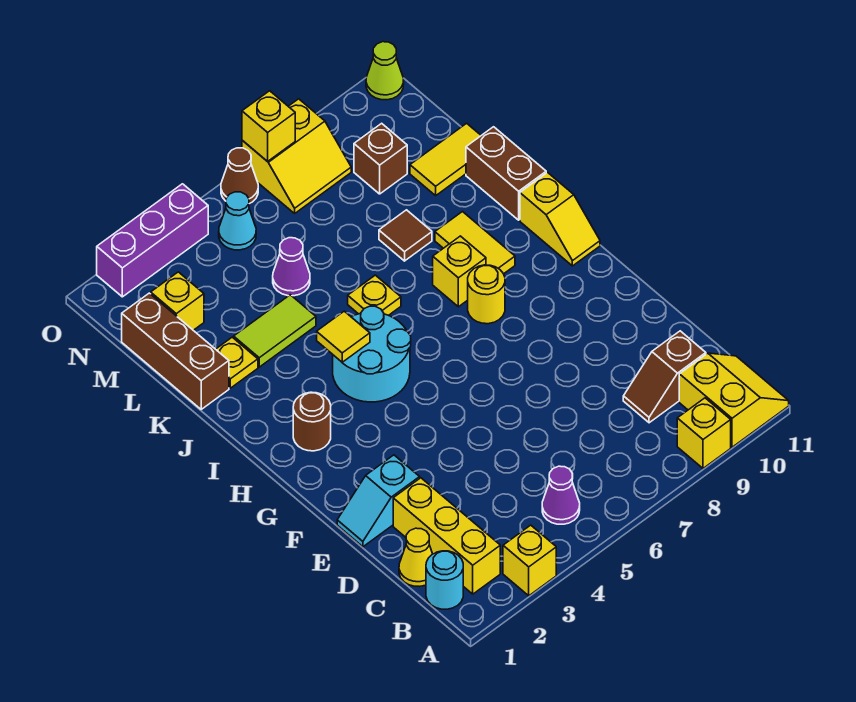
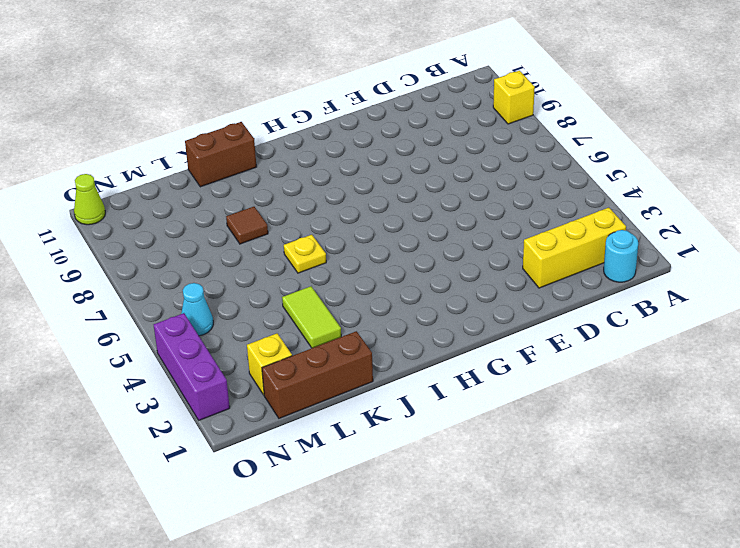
none -> yellow 1x1 brick [503,525,556,596]
none -> yellow 2x2 slope [679,353,789,447]
none -> purple 1x1 cone [542,466,580,524]
none -> yellow 1x1 cone [399,528,432,586]

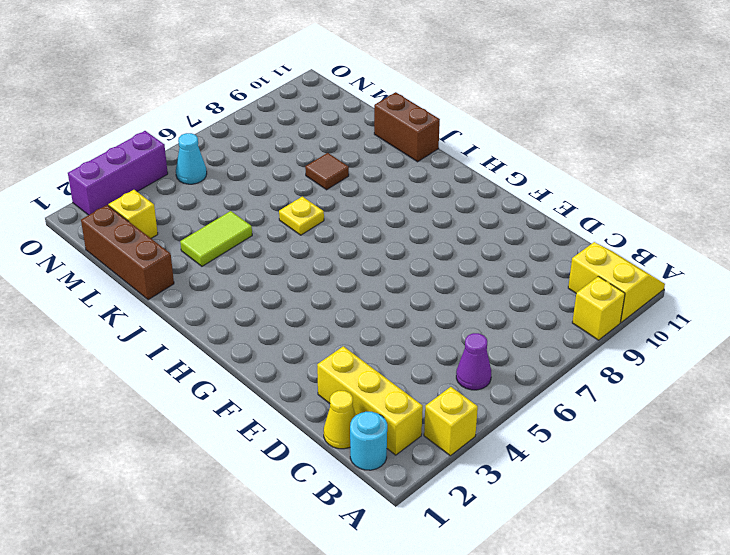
none -> brown 1x2 slope [623,331,706,423]
none -> cyan 1x2 slope [337,455,420,547]
none -> brown 1x1 round brick [293,392,331,451]
none -> cyan 2x2 round brick [333,306,411,402]

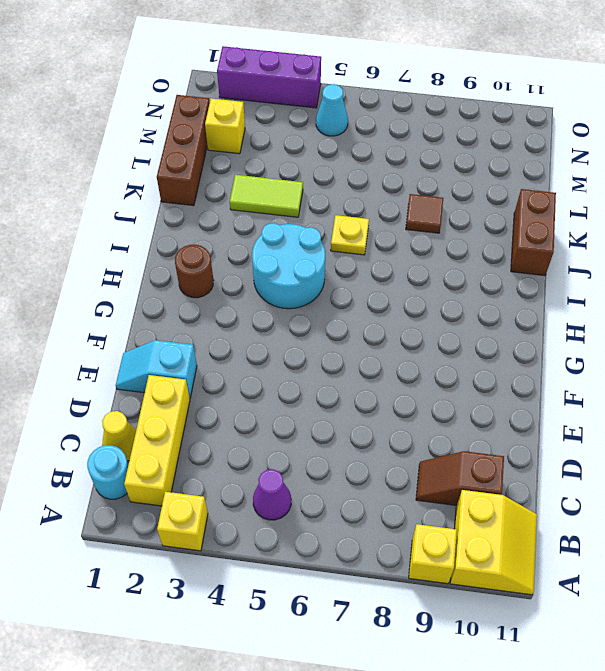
none -> yellow 1x1 round brick [468,265,505,324]
none -> yellow 1x2 slope [520,173,600,266]
none -> yellow 1x1 brick [433,236,486,307]
none -> yellow 1x2 tile [435,212,515,274]

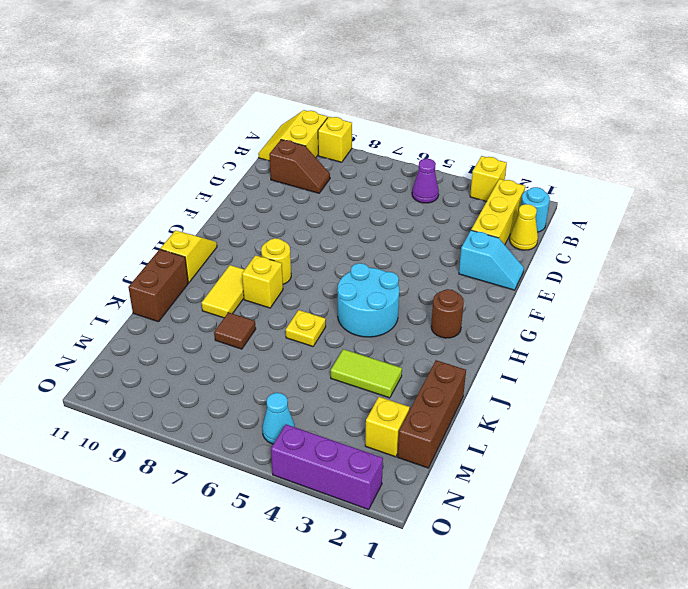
none -> yellow 1x1 plate [216,337,258,388]
none -> purple 1x1 cone [273,238,310,296]
none -> yellow 1x2 tile [410,123,481,196]
none -> brown 1x1 brick [354,123,407,194]

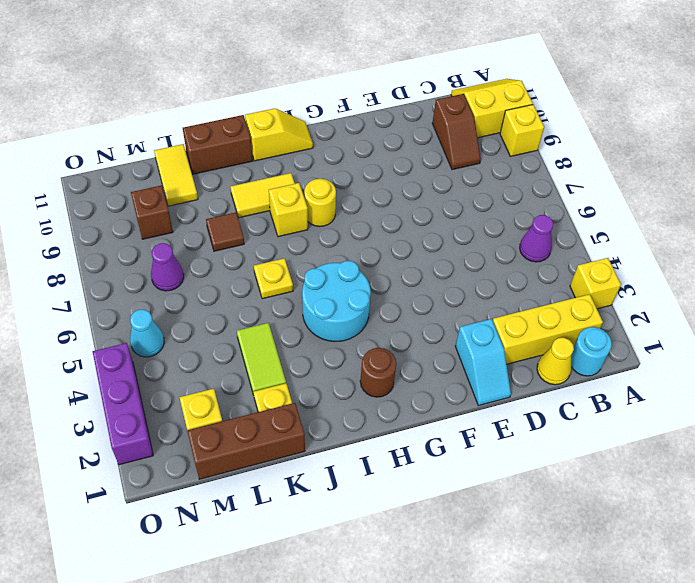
purple 1x1 cone [151,243,184,291] -> purple 1x1 cone moved to [273,238,310,296]
none -> yellow 2x2 slope [242,99,351,213]
none -> brown 1x1 cone [221,148,258,204]
none -> lime 1x1 cone [366,42,404,100]
none -> yellow 1x1 tile [317,311,370,362]

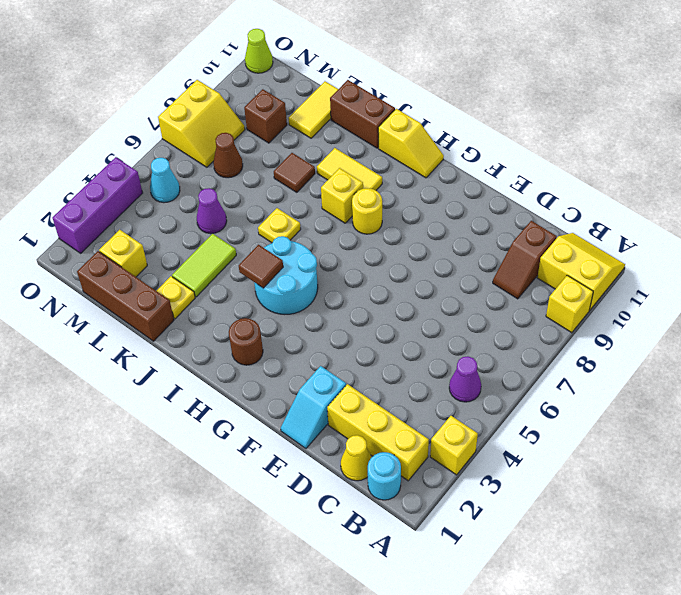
brown 1x1 tile [239,245,283,288] -> yellow 1x1 tile [317,311,370,362]
brown 1x1 cone [213,133,243,178] -> brown 1x1 cone moved to [221,148,258,204]
none -> yellow 1x1 brick [242,91,295,162]

